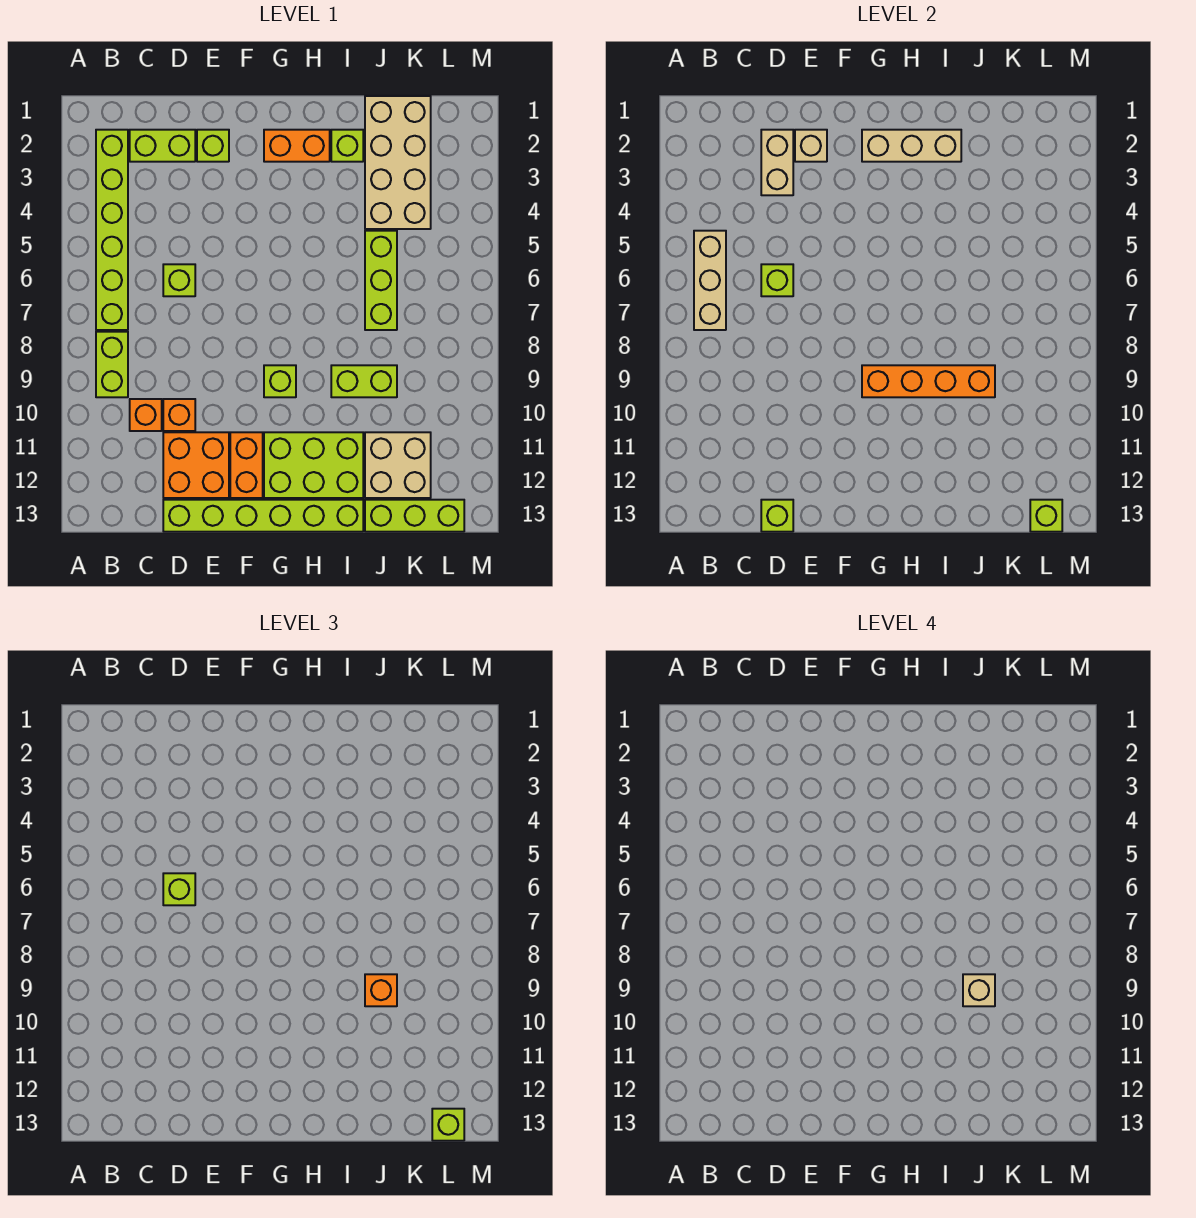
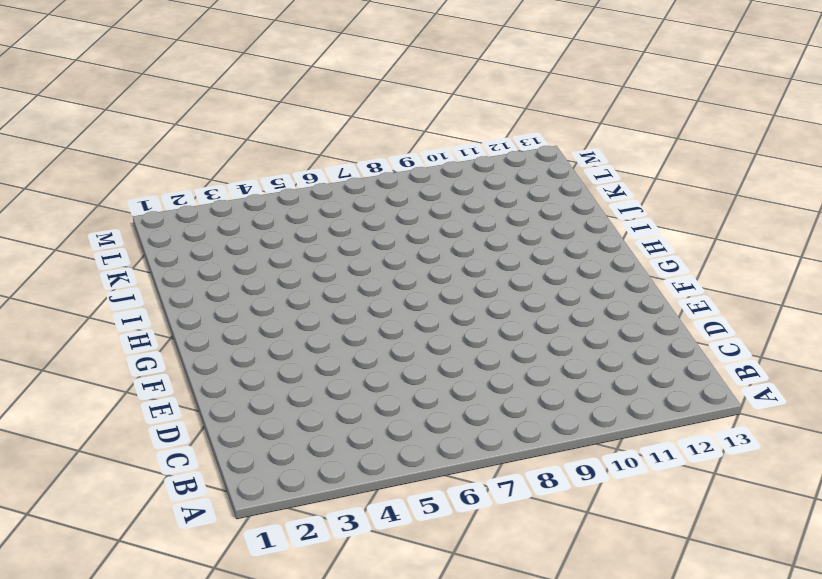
none -> lime 1x6 brick [96,130,128,330]
none -> lime 1x2 brick [96,332,128,397]
none -> lime 1x2 brick [130,130,195,162]
none -> orange 1x1 brick [130,399,162,431]

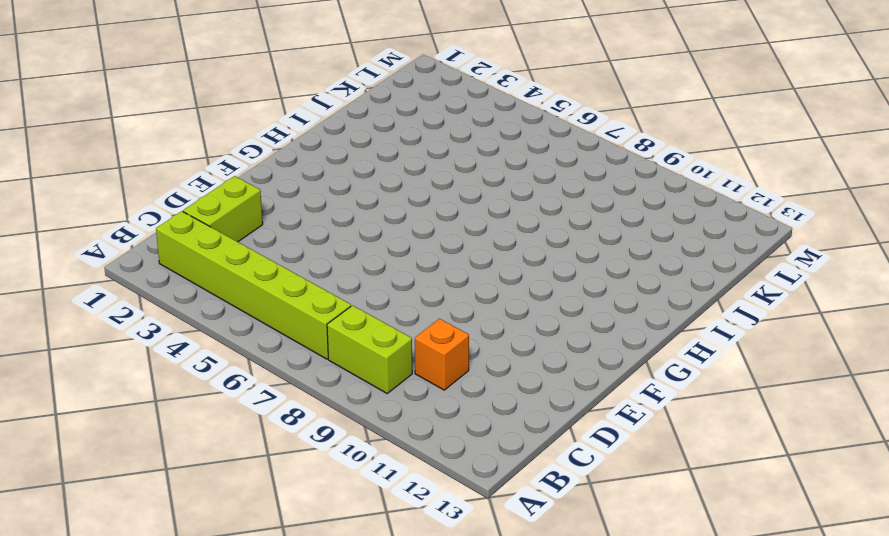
none -> lime 1x1 brick [163,264,195,296]
none -> orange 1x1 brick [163,399,195,431]
none -> orange 2x2 brick [163,432,229,498]
none -> lime 1x6 brick [163,500,363,532]

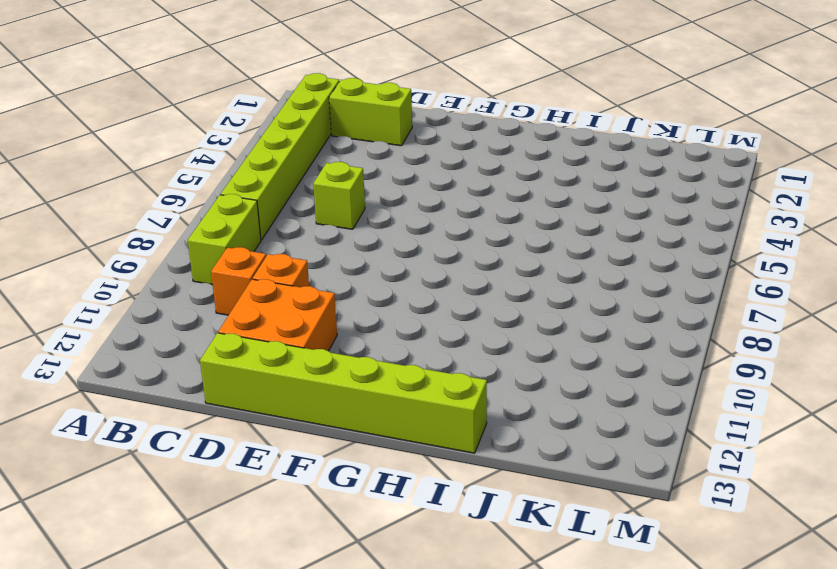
none -> lime 1x1 brick [197,130,229,162]
none -> orange 1x2 brick [230,432,263,498]
none -> orange 1x2 brick [264,130,330,162]
none -> lime 1x1 brick [264,365,296,397]

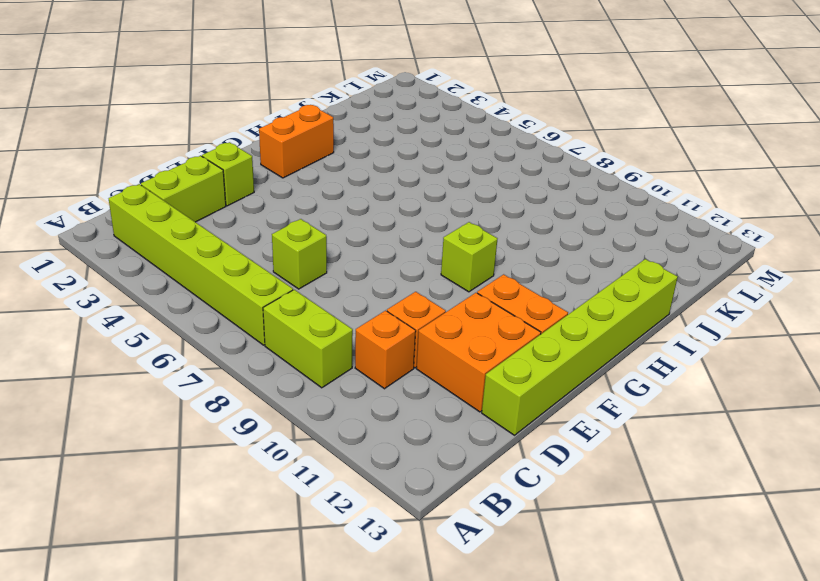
none -> lime 2x3 brick [264,432,363,498]
none -> lime 1x1 brick [331,130,363,162]
none -> lime 1x2 brick [331,365,397,397]
none -> tan 2x4 brick [365,96,431,229]

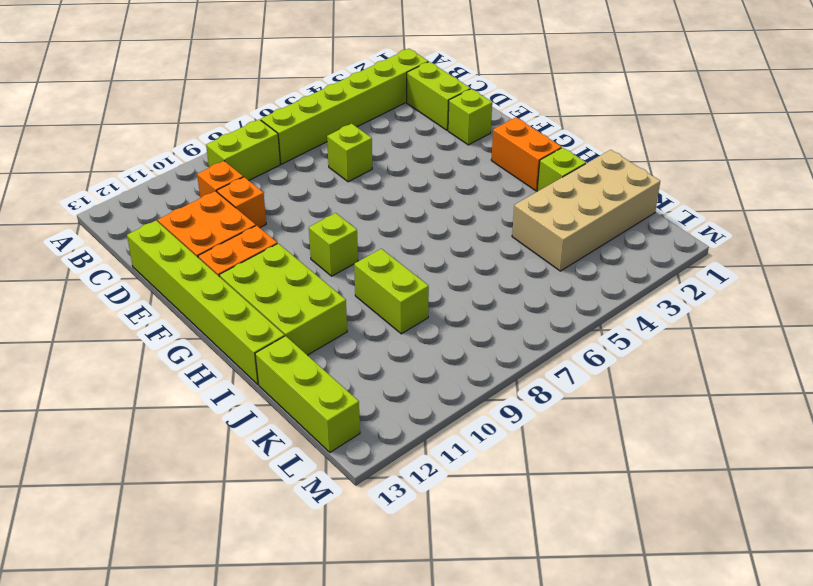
none -> lime 1x3 brick [365,231,397,330]
none -> tan 2x2 brick [365,432,431,498]
none -> tan 1x3 brick [694,231,726,330]
none -> tan 1x2 brick [761,130,793,195]

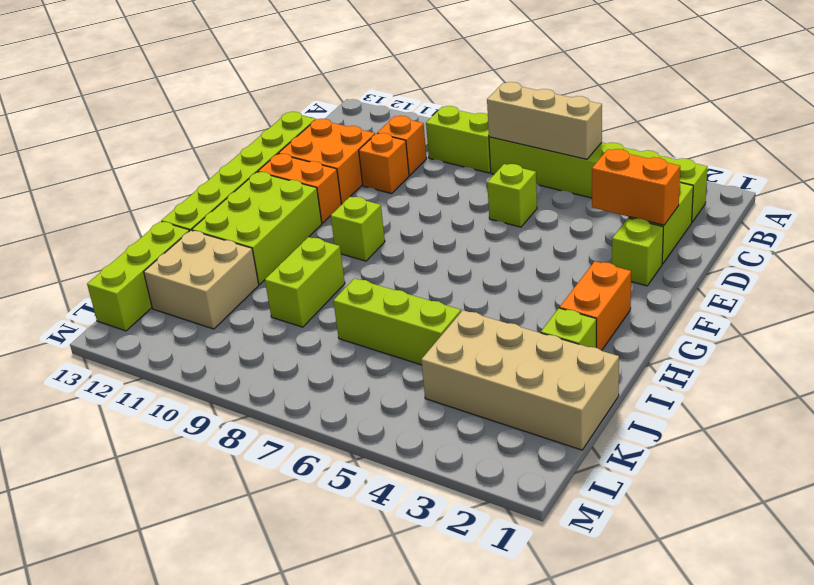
orange 1x2 brick [592,149,680,225] -> tan 1x2 brick [761,130,793,195]
none -> lime 1x1 brick [761,264,793,296]
none -> lime 1x1 brick [761,500,793,532]
none -> tan 1x1 brick [795,130,827,162]
none -> tan 1x3 brick [862,130,961,162]

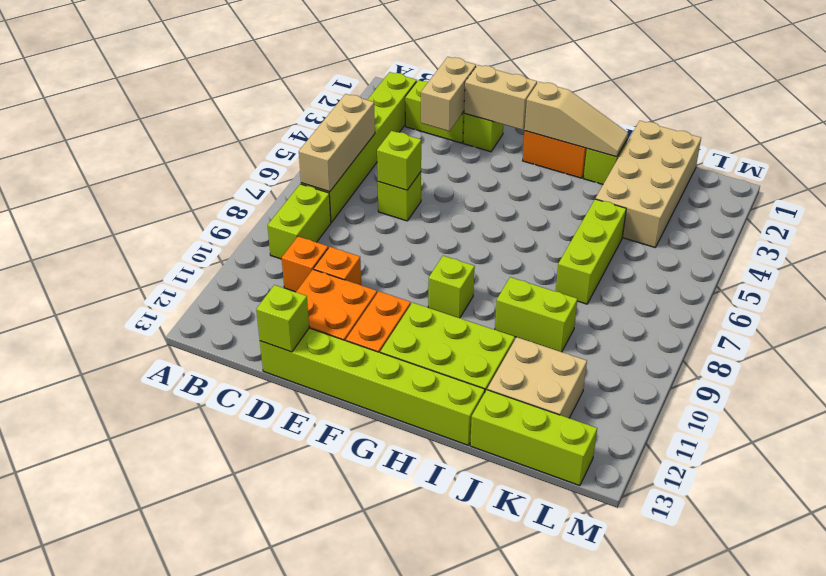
tan 1x2 brick [464,65,537,130] -> tan 1x1 brick [795,130,827,162]
tan 1x3 slope [525,82,628,157] -> tan 1x3 brick [862,130,961,162]
none -> orange 1x4 brick [862,365,995,397]
none -> lime 1x1 brick [1030,500,1062,532]
none -> lime 1x1 brick [163,873,195,905]
none -> orange 1x1 brick [365,974,397,1006]

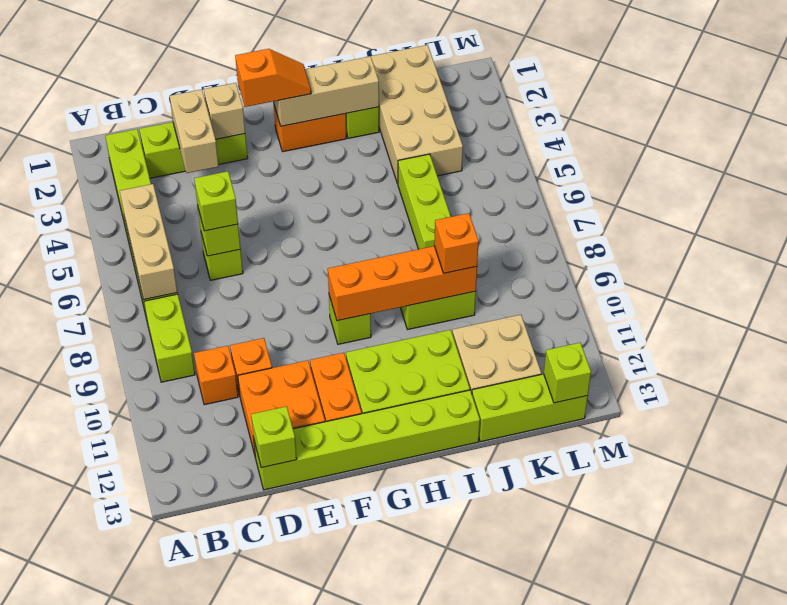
orange 1x2 slope [235,49,311,107] -> none
none -> lime 1x1 brick [432,1109,464,1141]
none -> tan 1x1 brick [963,974,995,1006]

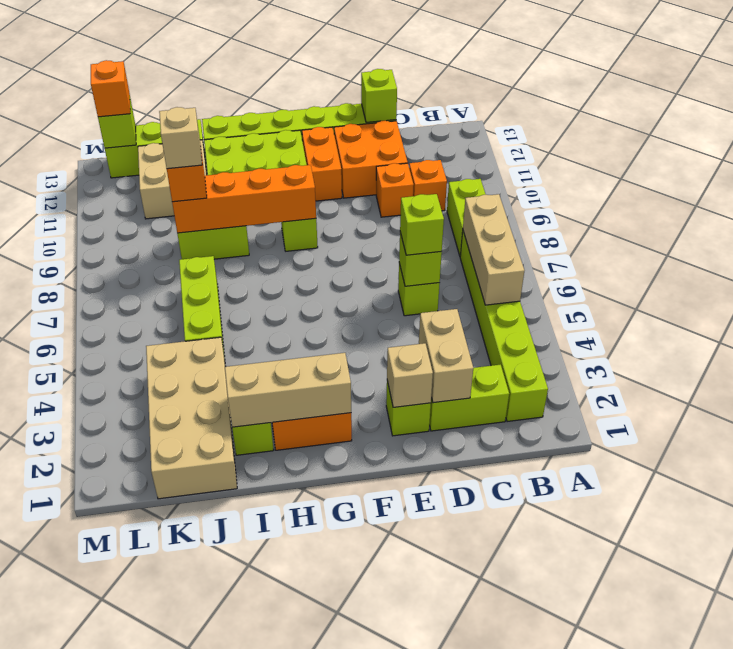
orange 1x1 brick [91,60,130,117] -> lime 1x1 brick [432,1109,464,1141]

